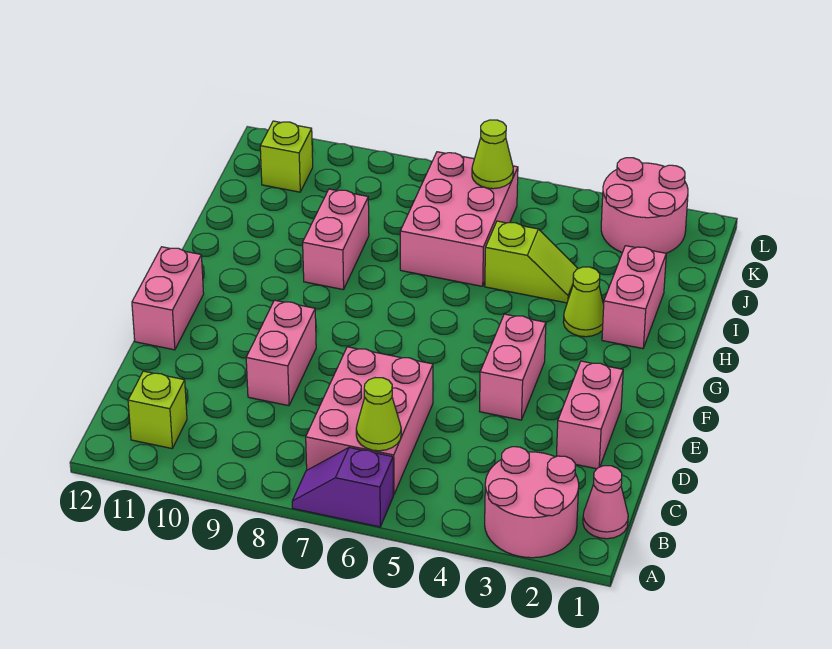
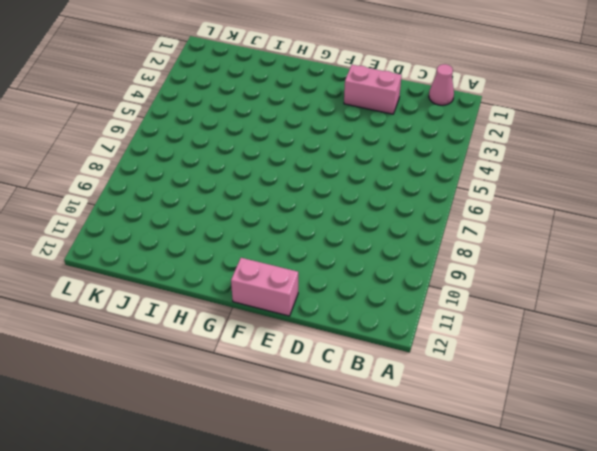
none -> pink 2x2 round brick [485,447,579,558]
none -> purple 1x2 slope [292,448,393,527]
none -> pink 2x3 brick [306,347,433,495]

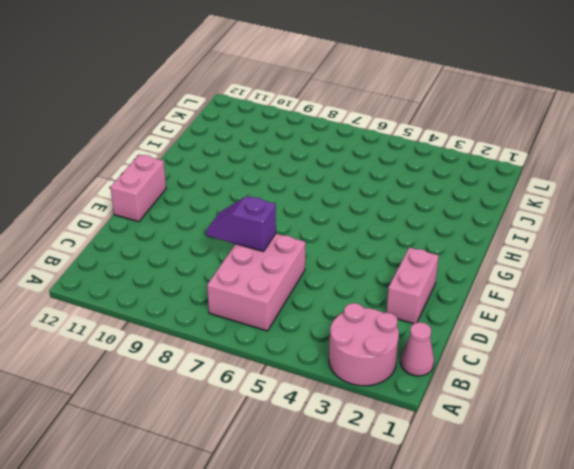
purple 1x2 slope [206,196,276,252] -> purple 1x2 slope moved to [292,448,393,527]
none -> lime 1x1 brick [128,371,187,448]
none -> pink 1x2 brick [246,300,316,406]
none -> pink 1x2 brick [480,314,546,420]

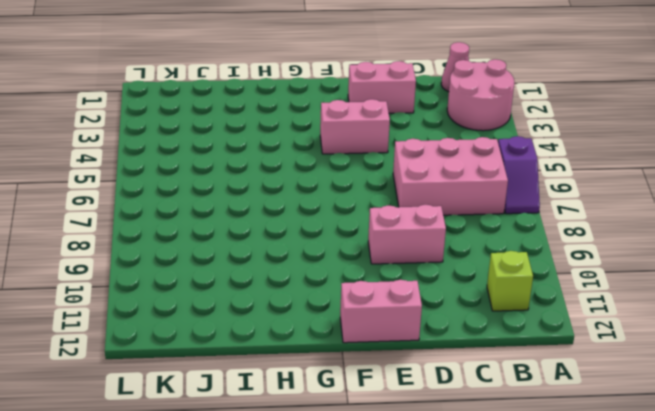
none -> pink 1x2 brick [602,246,666,349]
none -> lime 1x1 cone [563,267,604,337]
none -> pink 1x2 brick [303,189,369,290]

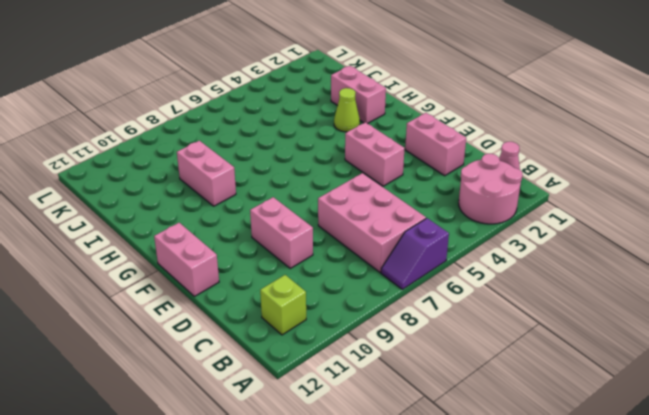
none -> lime 1x2 slope [485,221,578,303]
none -> pink 2x3 brick [400,152,518,286]
none -> pink 2x2 round brick [601,158,688,253]

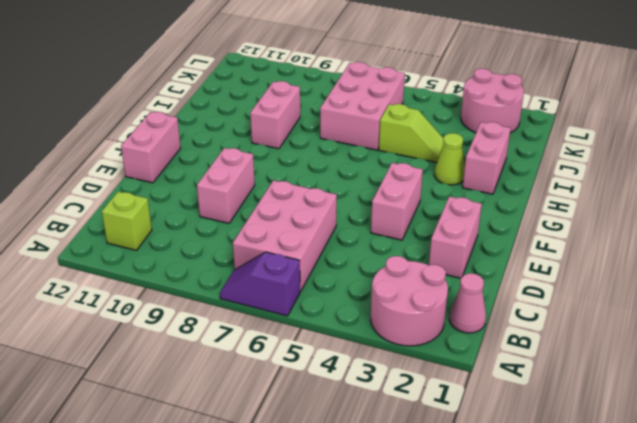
none -> lime 1x1 brick [260,121,313,192]
none -> lime 1x1 cone [356,378,401,451]
none -> lime 1x1 cone [472,120,513,189]

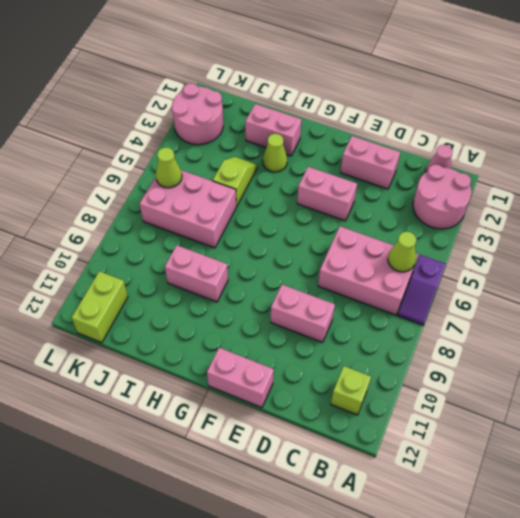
lime 1x2 brick [71,271,128,343] -> lime 1x1 brick [260,121,313,192]

